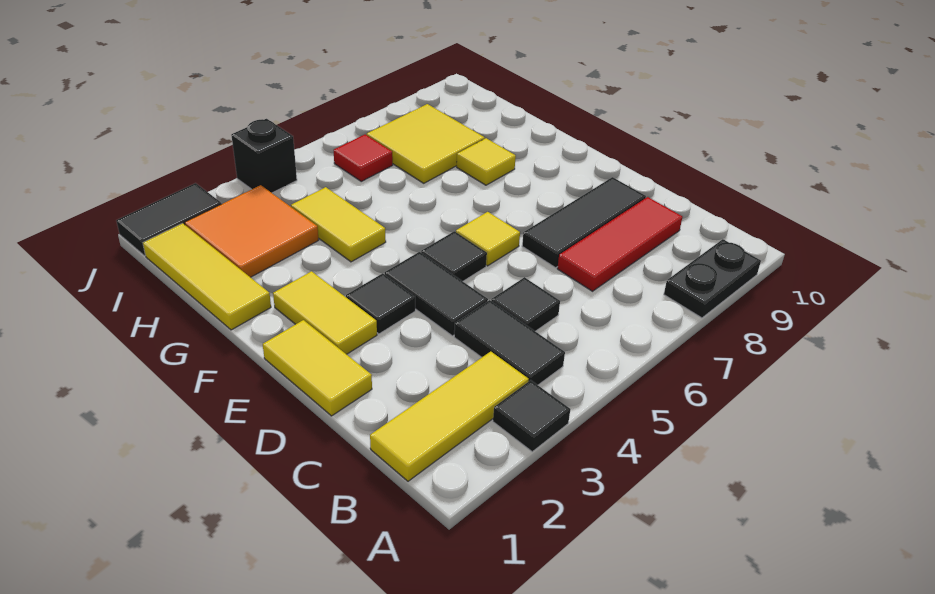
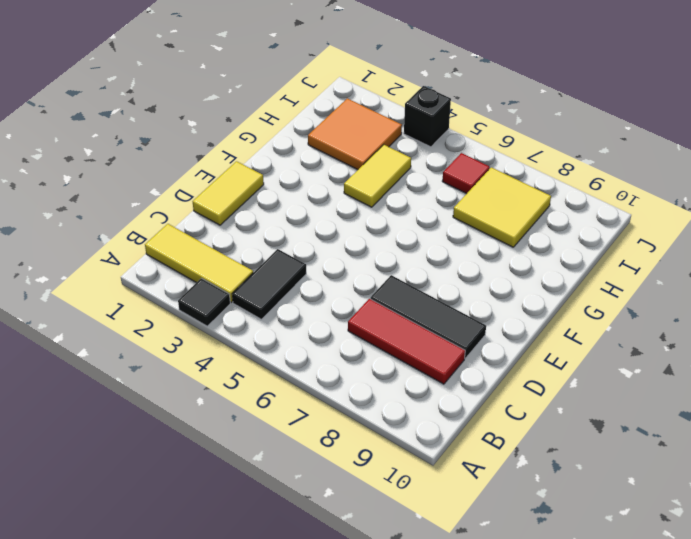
none -> black 1x2 plate [664,239,761,318]
none -> black 1x1 tile [491,277,560,331]
none -> black 1x2 tile [385,252,488,336]

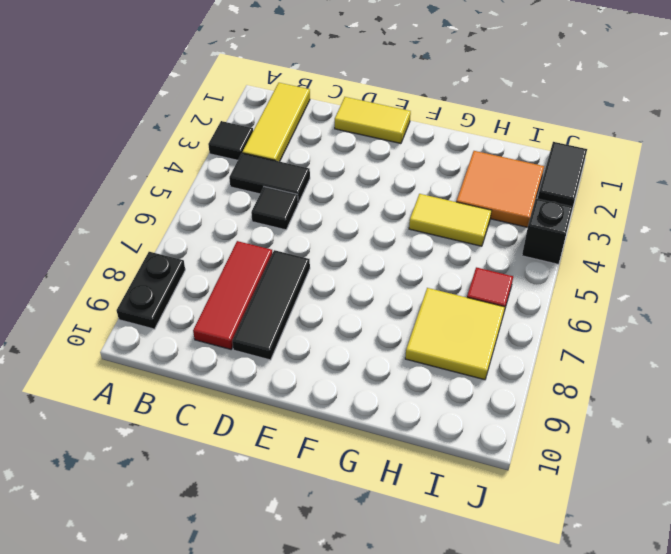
none -> black 1x2 tile [385,252,488,336]
none -> yellow 1x2 tile [273,271,377,354]
none -> black 1x1 tile [346,273,415,334]

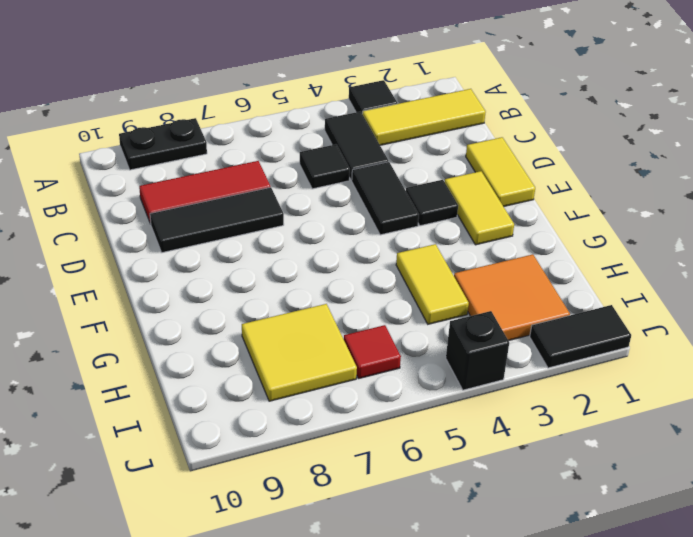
none -> black 1x1 tile [421,231,487,281]
none -> yellow 1x1 tile [456,212,520,266]
none -> yellow 1x3 tile [143,223,271,330]

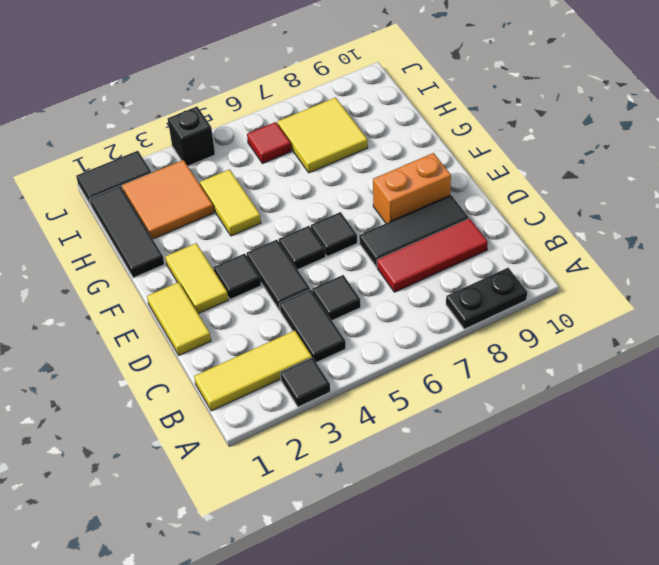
black 1x1 tile [311,212,357,257] -> yellow 1x1 tile [456,212,520,266]
orange 1x2 brick [373,153,451,223] -> none
black 1x3 tile [90,186,164,278] -> yellow 1x3 tile [143,223,271,330]
none -> yellow 1x1 tile [457,138,516,185]

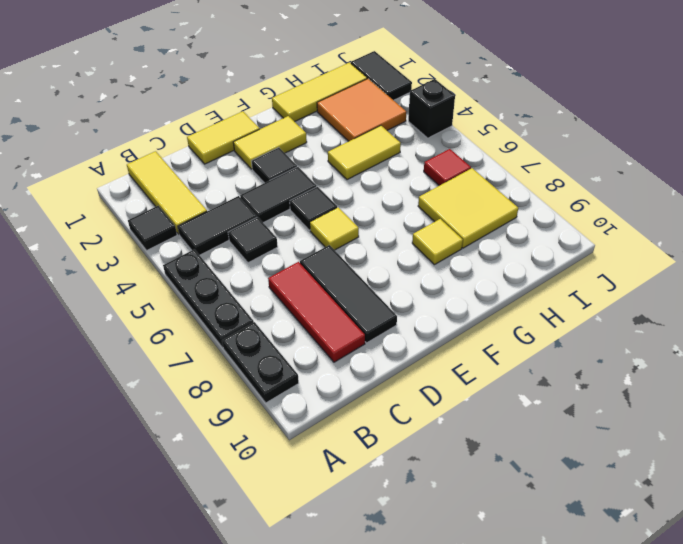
black 1x3 plate [163,249,254,348] -> none

